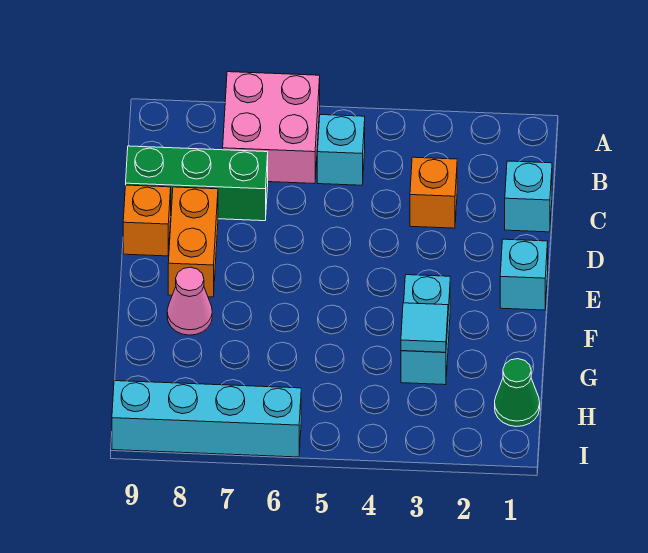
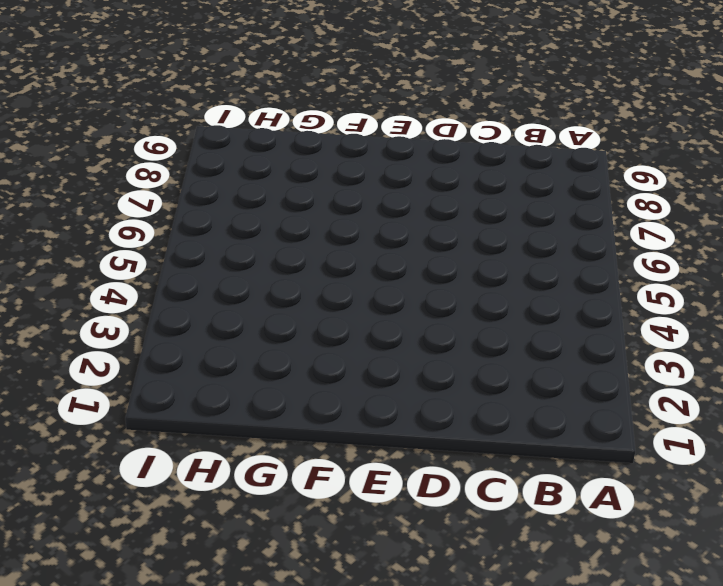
none -> pink 2x2 brick [223,72,320,184]
none -> cyan 1x1 brick [317,115,365,185]
none -> cyan 1x1 brick [505,161,552,232]

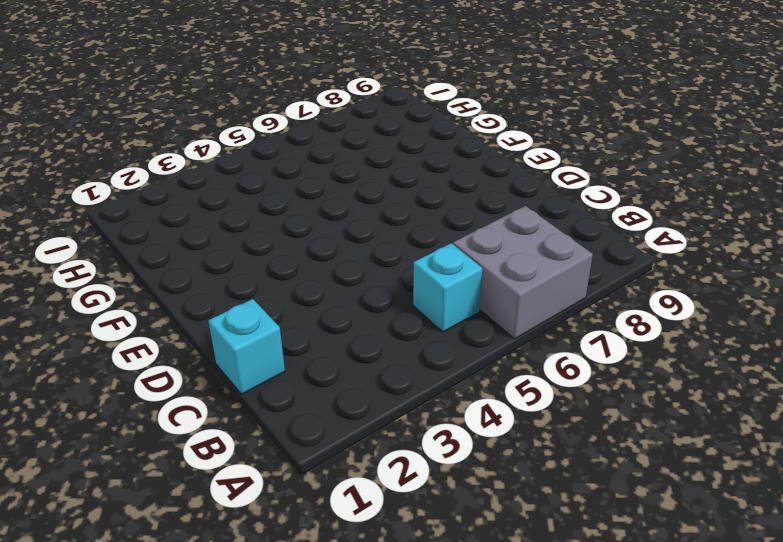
grey 2x2 brick [453,206,593,339] -> pink 2x2 brick [223,72,320,184]
none -> orange 1x1 brick [410,157,457,228]
none -> green 1x3 brick [126,146,268,221]
none -> orange 1x2 brick [168,187,218,297]

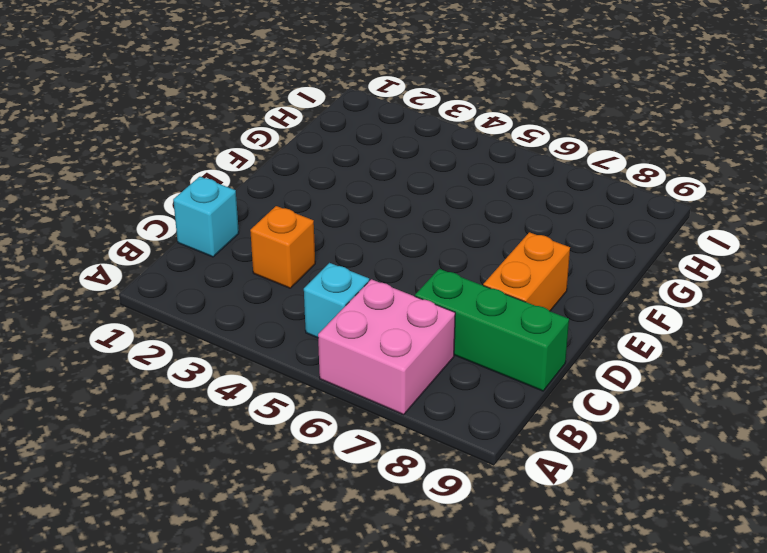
none -> orange 1x1 brick [123,185,171,256]
none -> cyan 1x1 brick [500,239,548,310]
none -> cyan 1x2 brick [401,275,450,385]

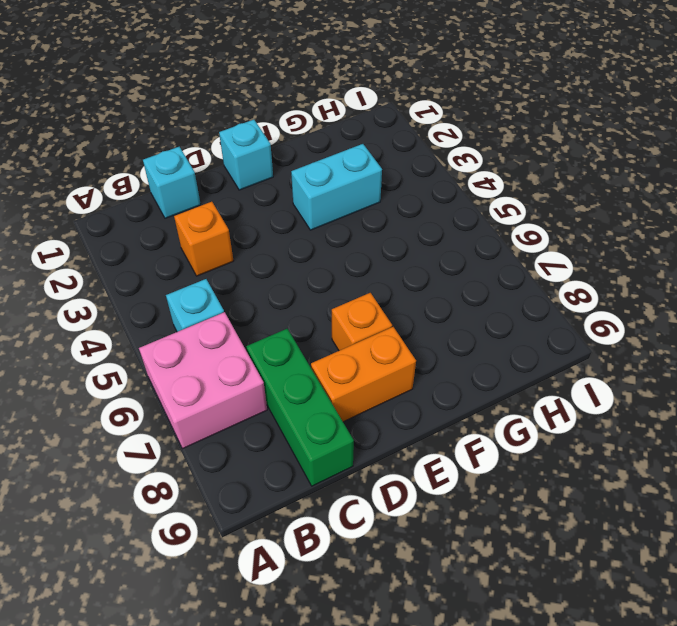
orange 1x1 brick [332,293,392,351] -> orange 1x1 brick moved to [123,185,171,256]
none -> pink 1x1 cone [167,267,212,335]
none -> green 1x1 cone [495,359,540,427]
none -> cyan 1x4 brick [112,381,301,457]

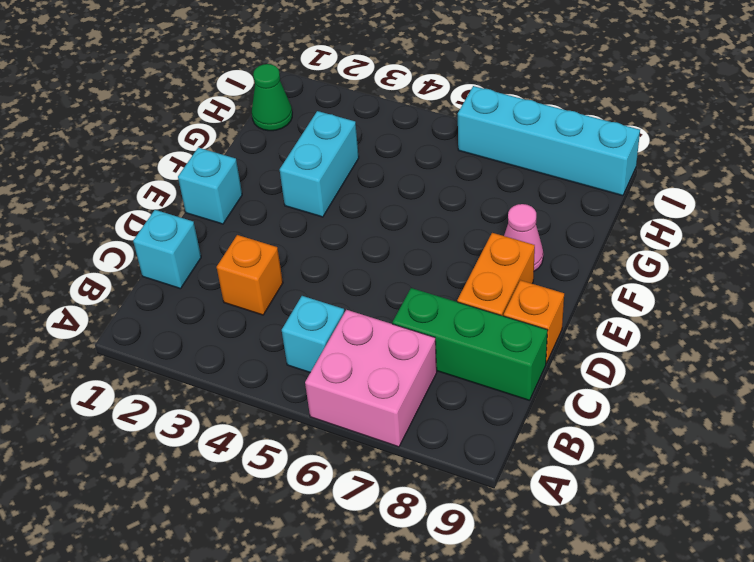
none -> cyan 1x1 tile [401,303,448,352]

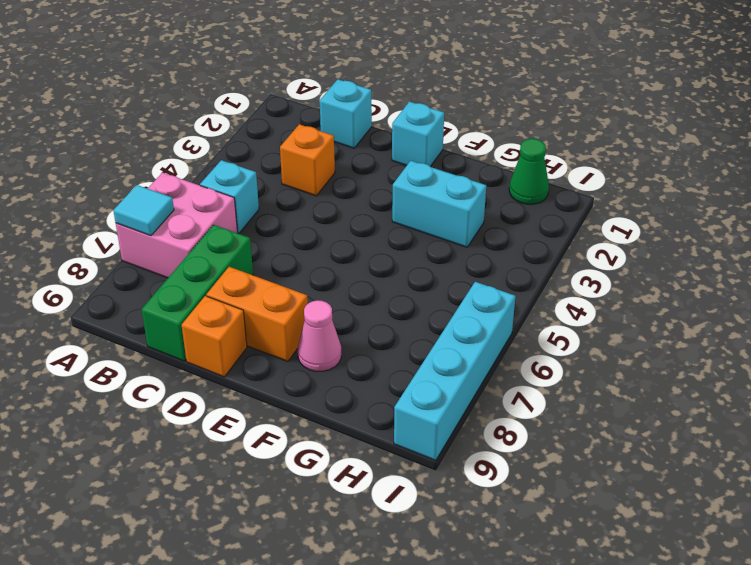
cyan 1x1 tile [113,185,174,236] -> cyan 1x1 tile moved to [401,303,448,352]

